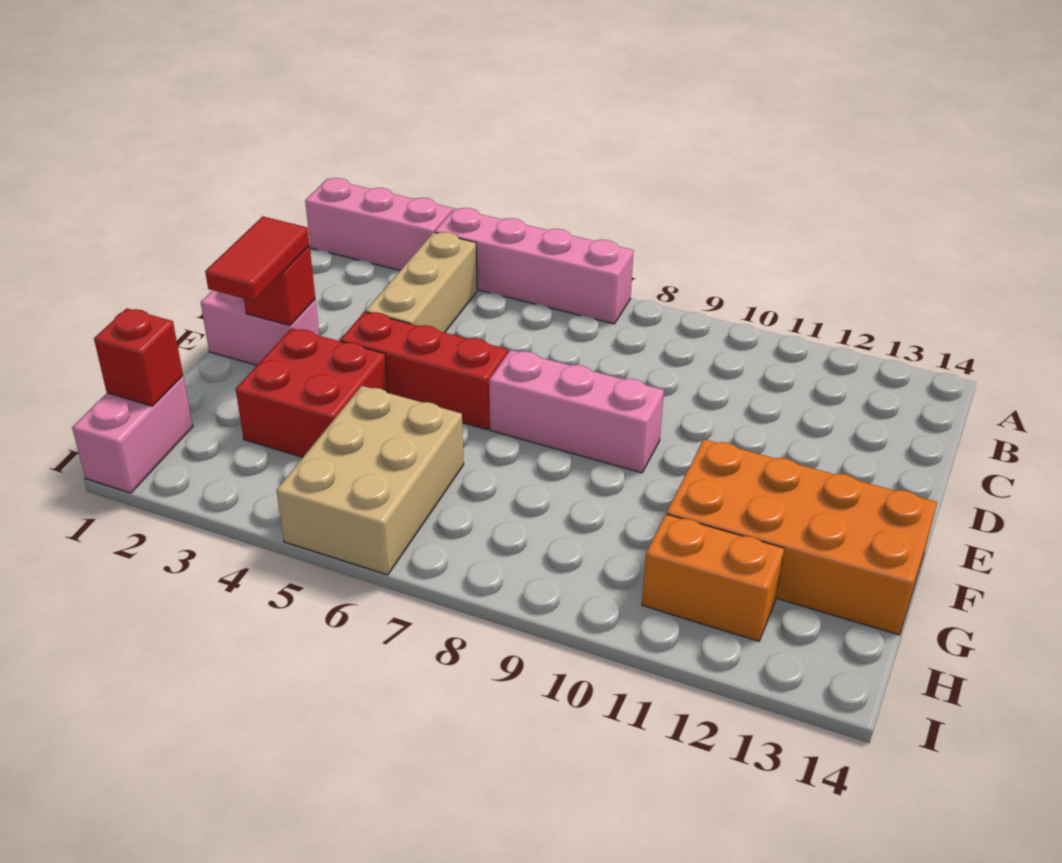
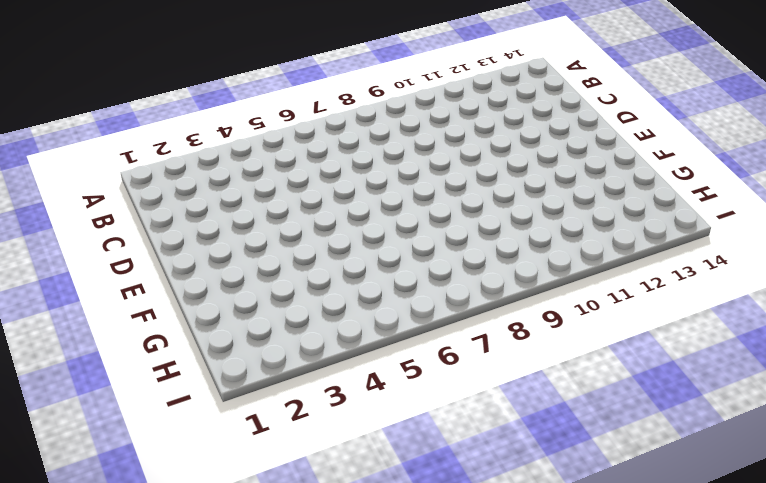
none -> pink 1x3 brick [305,178,452,270]
none -> pink 1x4 brick [435,208,634,324]
none -> tan 1x3 brick [366,232,477,333]

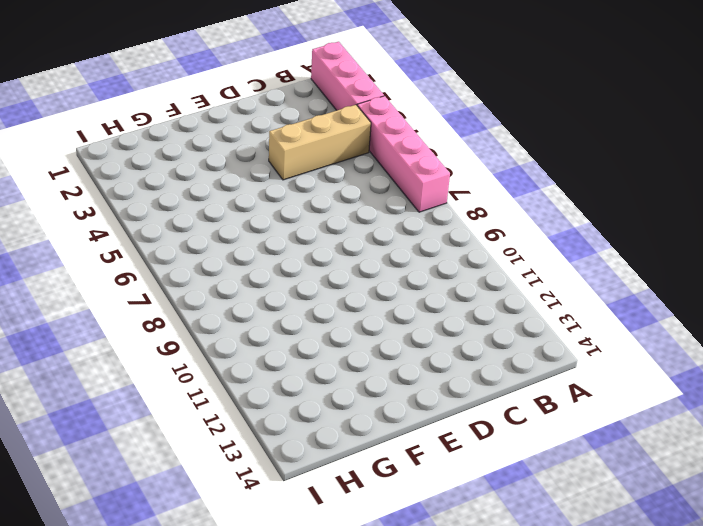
none -> pink 1x2 brick [201,290,319,365]
none -> red 1x3 brick [340,312,508,430]
none -> pink 1x3 brick [489,350,664,473]

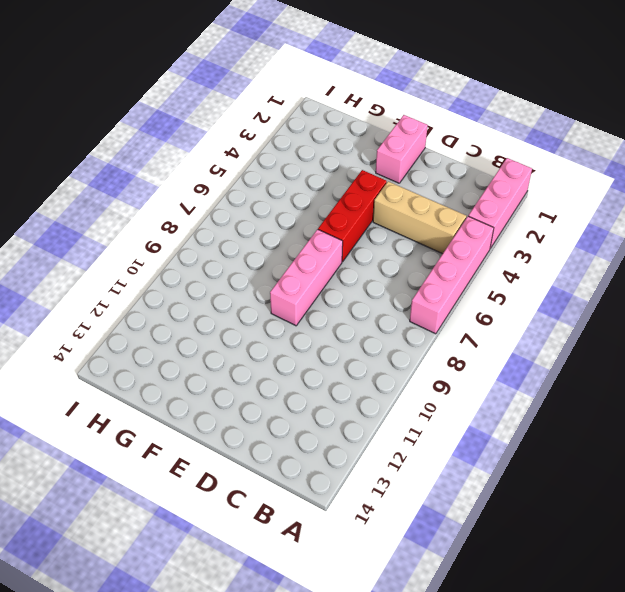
none -> red 2x2 brick [236,328,388,457]
none -> orange 2x4 brick [666,439,937,635]
none -> tan 2x3 brick [276,386,464,575]

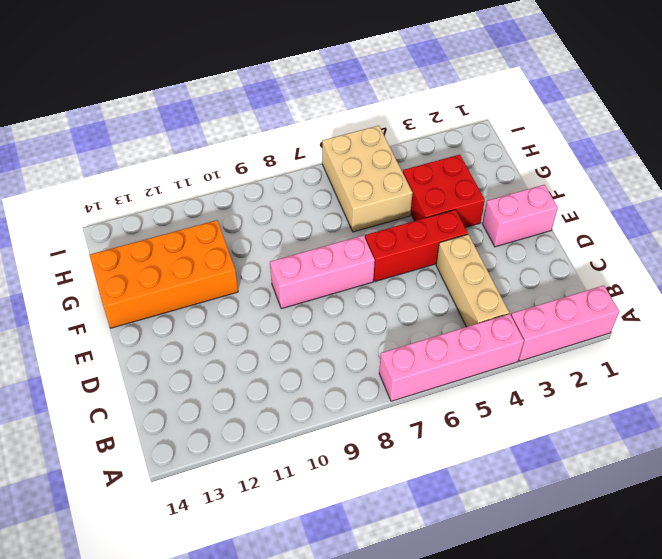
none -> pink 1x2 brick [72,376,193,493]
none -> orange 1x2 brick [642,514,784,641]
none -> red 1x1 brick [244,246,315,325]

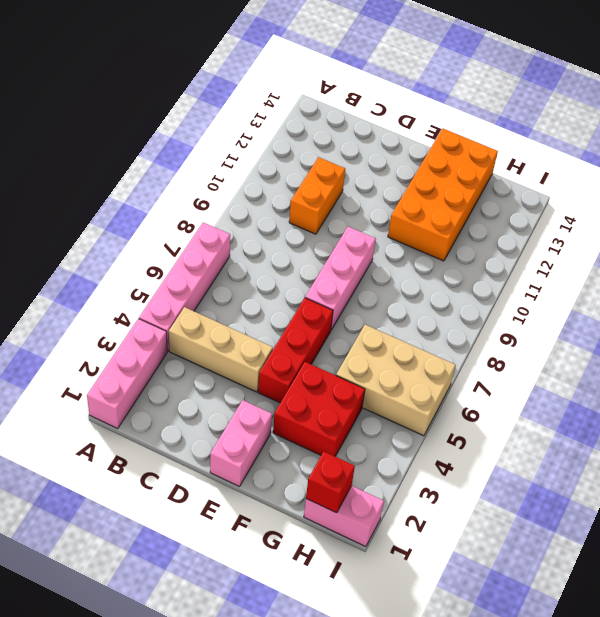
orange 1x2 brick [289,157,345,234] -> orange 1x2 brick moved to [642,514,784,641]
none -> red 1x1 brick [244,246,315,325]
none -> red 1x2 tile [205,216,310,301]

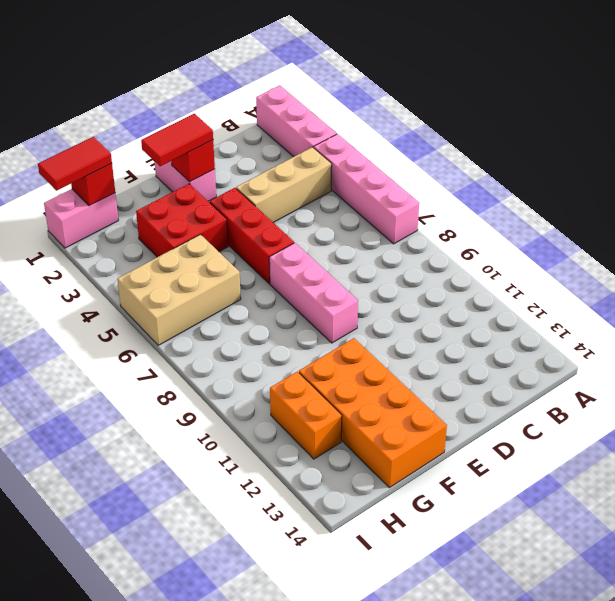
red 1x2 tile [38,137,112,191] -> none

